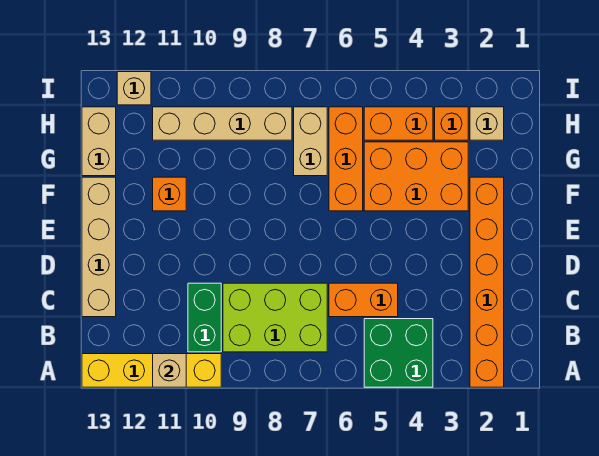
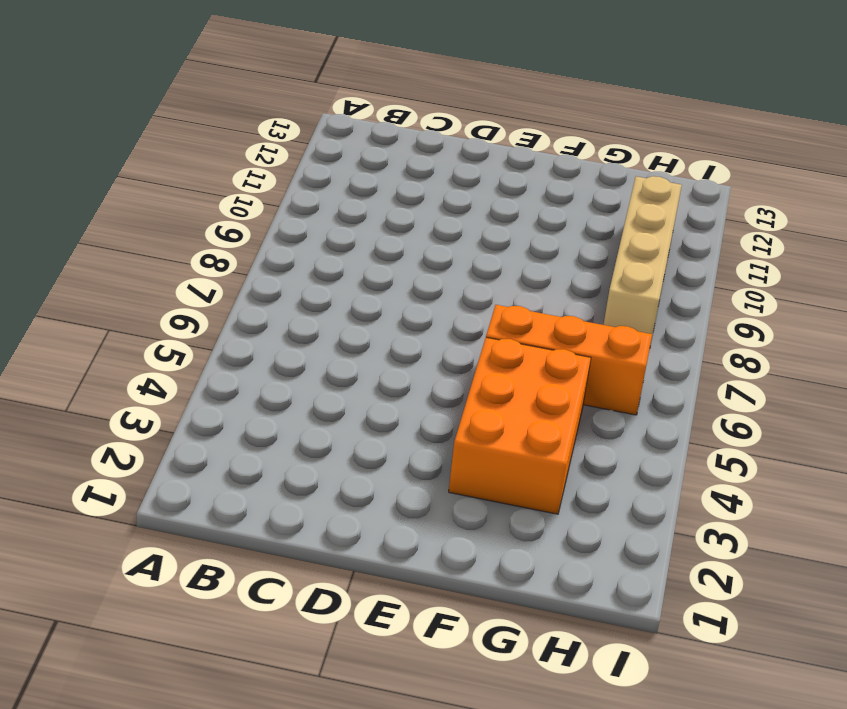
none -> orange 1x6 brick [470,177,504,387]
none -> green 2x2 brick [364,319,433,387]
none -> yellow 1x4 brick [82,354,221,387]

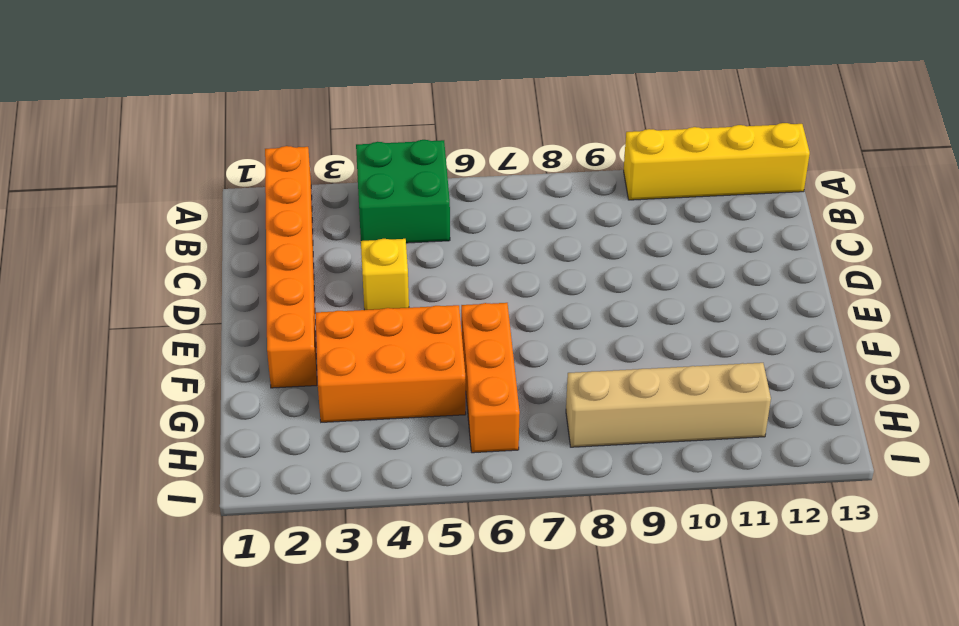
yellow 1x1 brick [361,239,409,310] -> none
none -> lime 2x3 brick [223,283,327,352]
none -> green 1x2 brick [188,283,221,352]
none -> orange 1x2 brick [329,283,398,317]

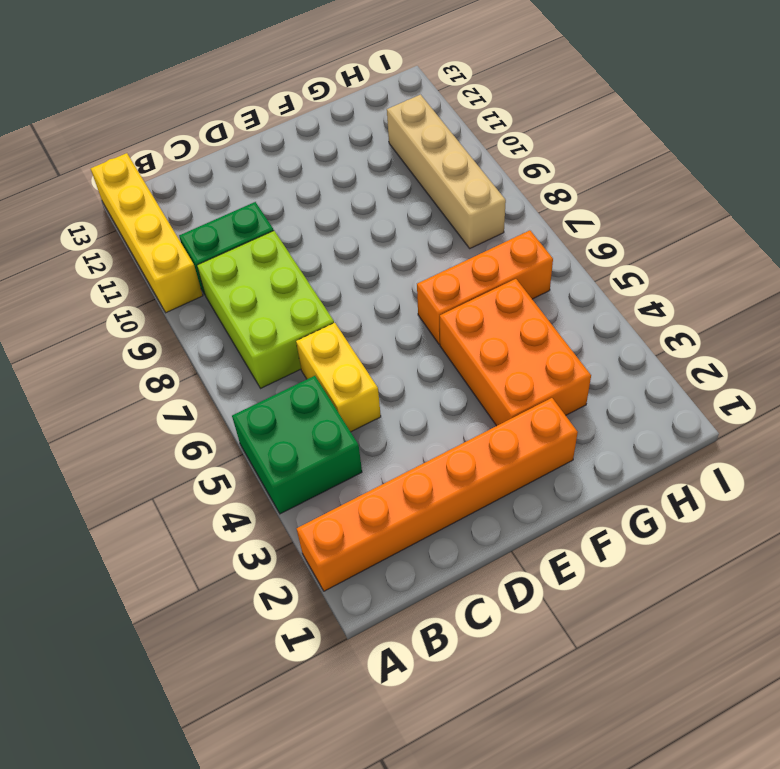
yellow 1x2 brick [296,323,381,432] -> orange 1x2 brick [329,283,398,317]
none -> tan 1x4 brick [82,177,116,317]
none -> orange 1x1 brick [153,177,186,211]
none -> tan 1x2 brick [294,107,327,176]

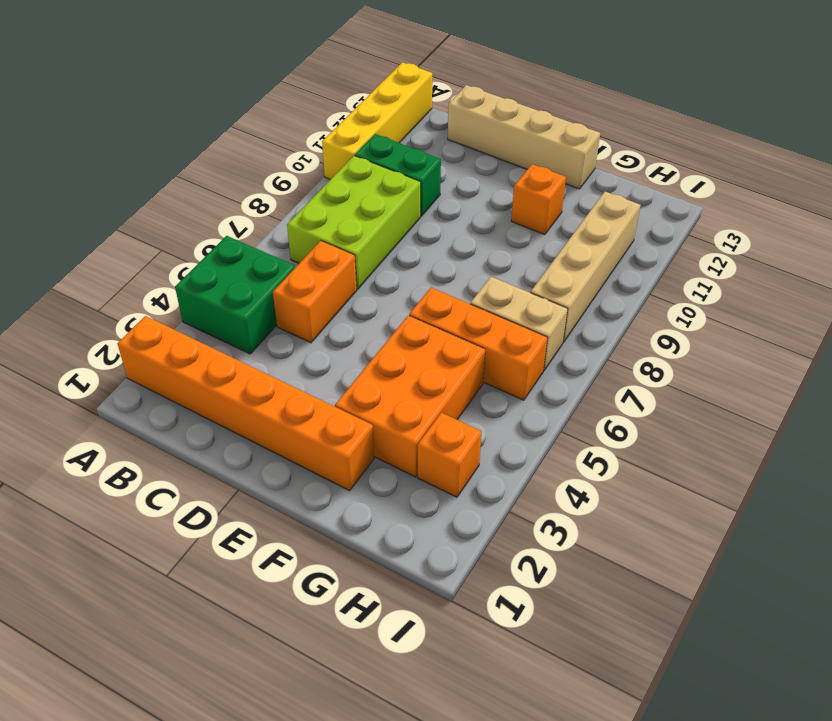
none -> tan 1x2 brick [82,107,116,176]
none -> tan 1x1 brick [470,107,504,140]
none -> orange 1x2 brick [364,107,433,140]

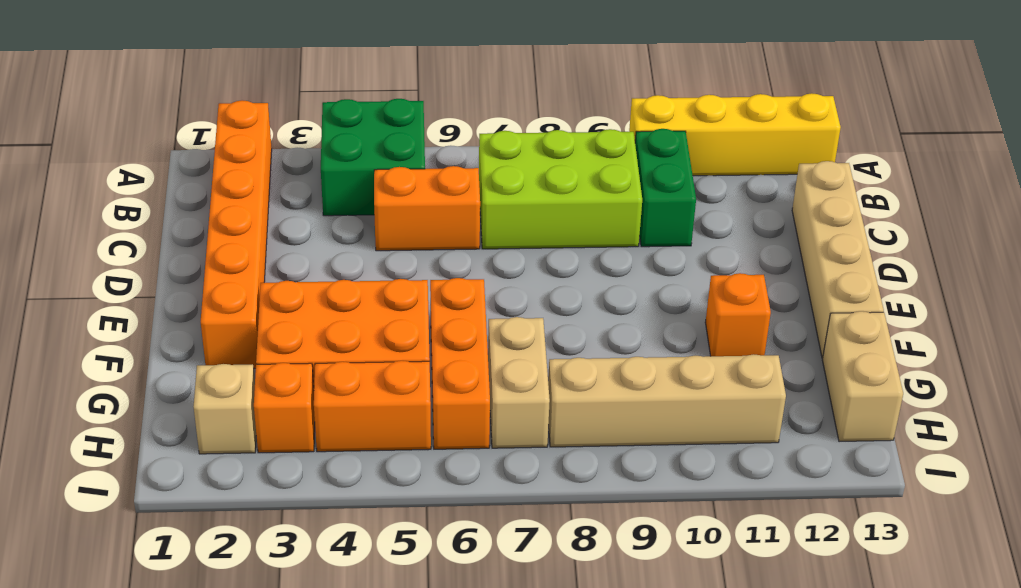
none -> tan 1x1 brick [117,72,151,105]
none -> tan 1x1 brick [153,354,186,387]

